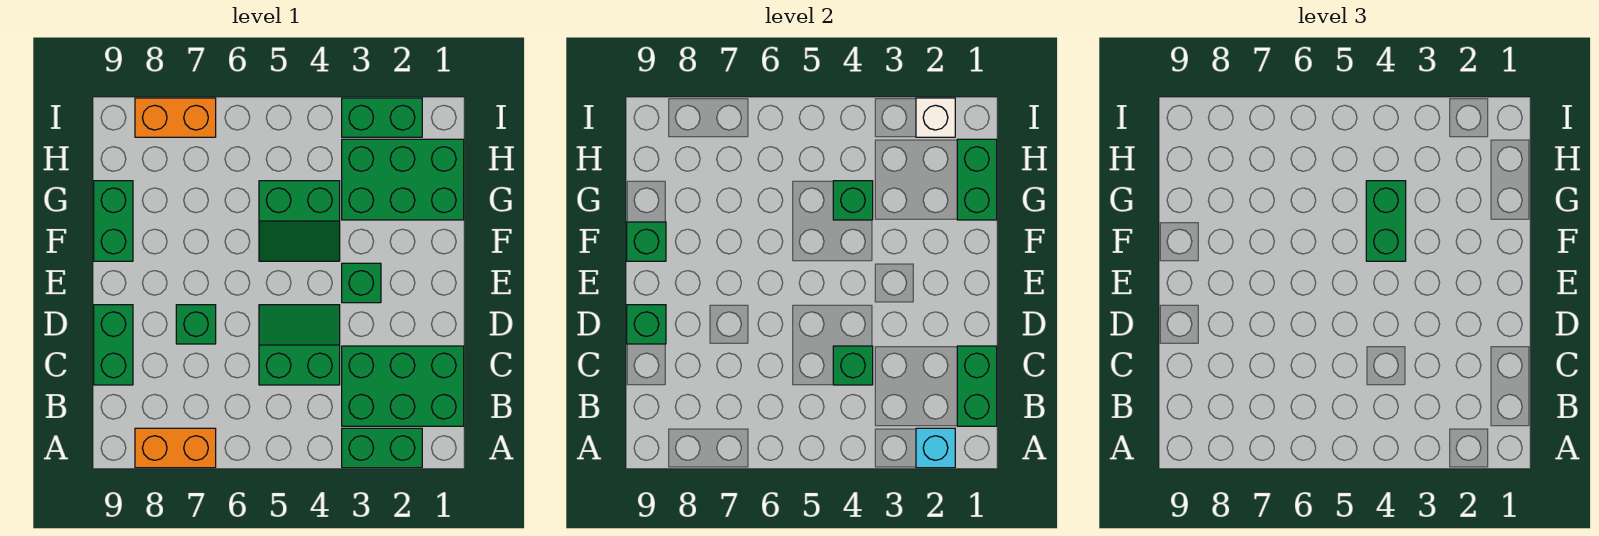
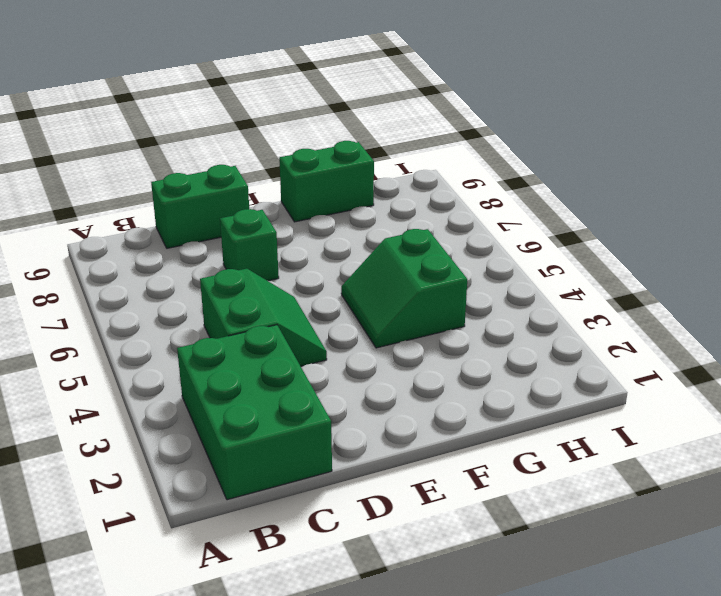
none -> green 1x2 brick [342,428,422,468]
none -> orange 1x2 brick [135,428,216,468]
none -> green 1x1 brick [342,263,381,303]

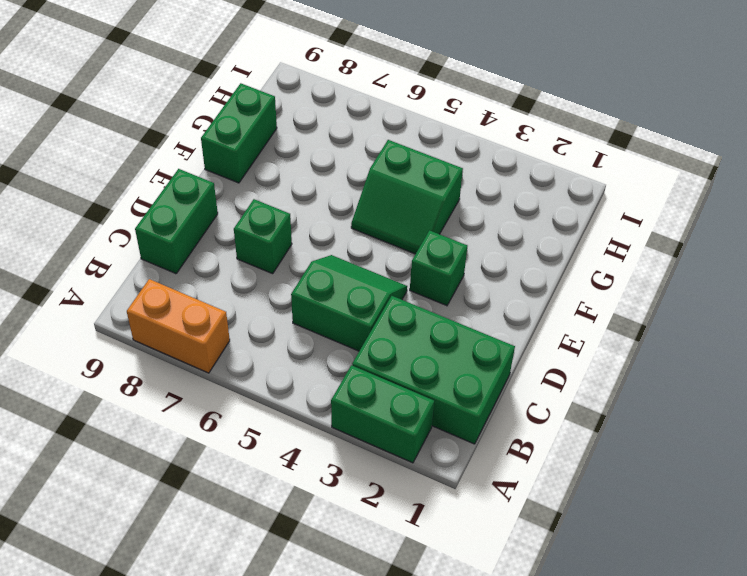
none -> green 2x3 brick [342,139,464,220]
none -> green 1x2 brick [342,98,422,137]
none -> orange 1x2 brick [135,98,216,137]

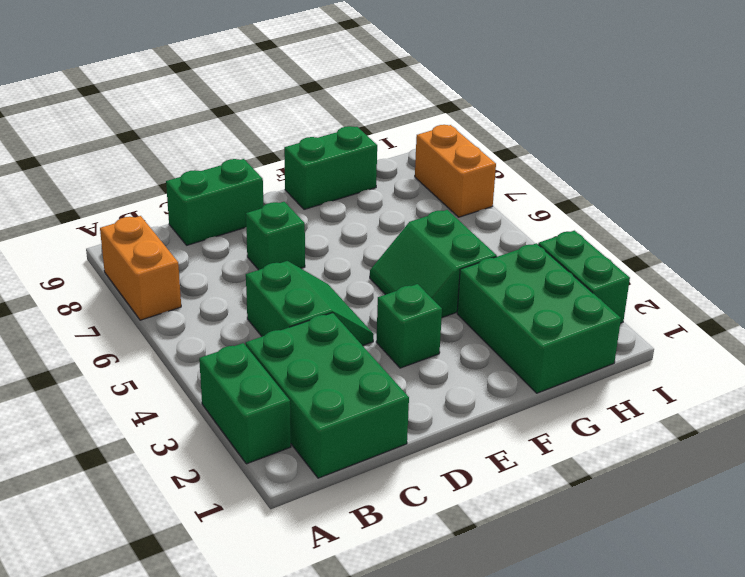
none -> cyan 1x1 brick [916,428,955,468]
none -> green 1x2 brick [957,346,997,426]
none -> green 1x1 brick [833,346,873,385]

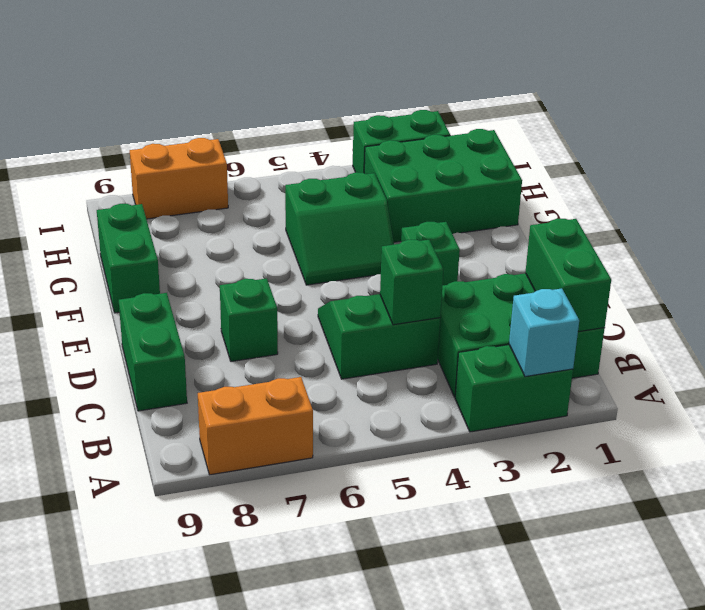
none -> green 1x1 brick [627,305,666,344]
none -> green 1x1 brick [627,222,666,261]
none -> green 1x2 brick [957,139,997,220]

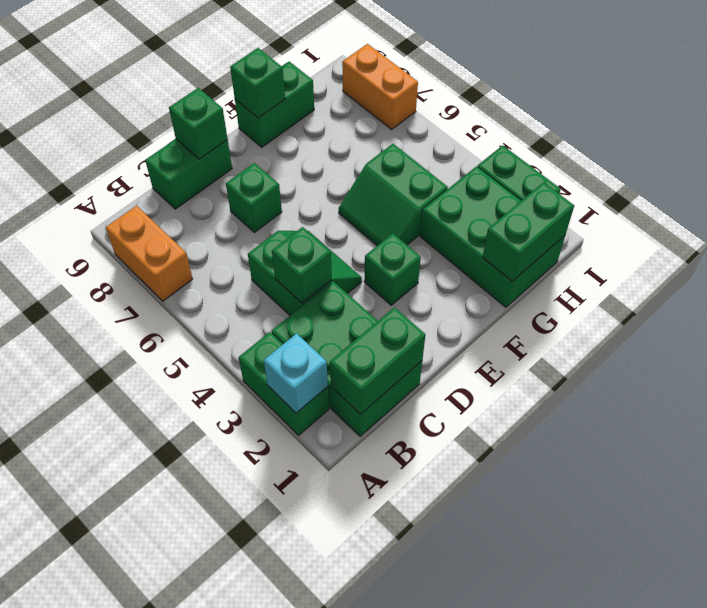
none -> green 1x1 brick [833,181,873,220]
none -> white 1x1 brick [916,98,955,137]
none -> green 1x2 brick [1366,181,1406,261]

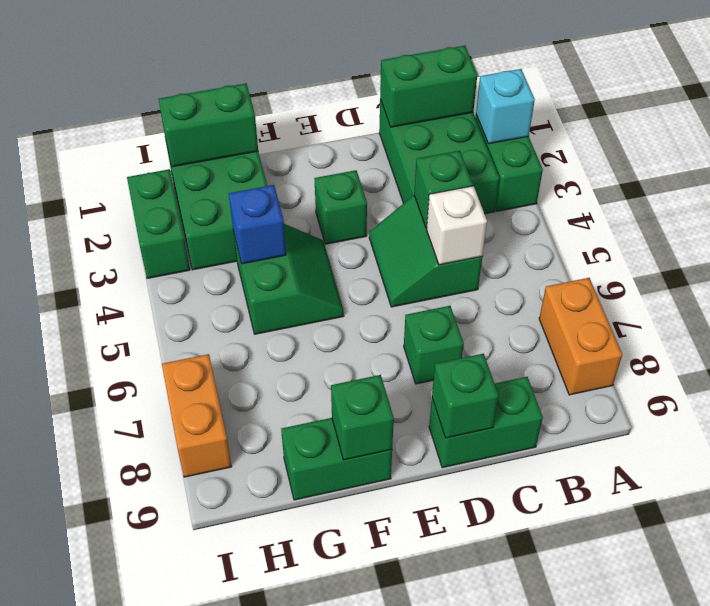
white 1x1 brick [427,186,487,265] -> white 1x1 brick moved to [916,98,955,137]
blue 1x1 brick [229,185,286,264] -> green 1x1 brick [833,181,873,220]
none -> green 1x2 brick [1366,181,1406,261]

